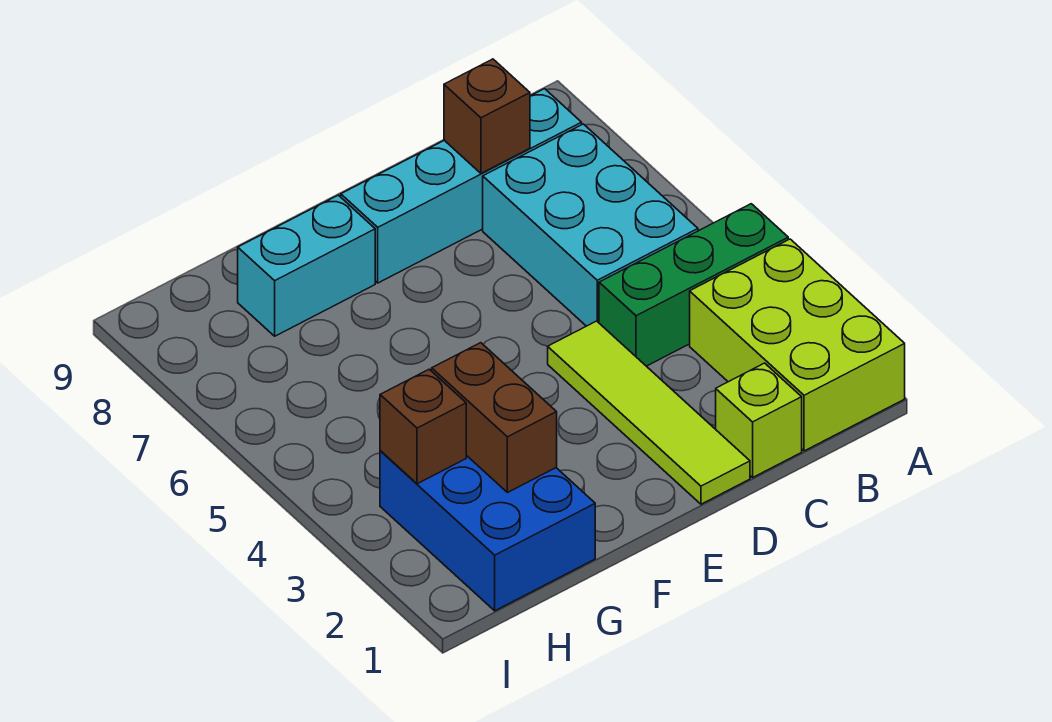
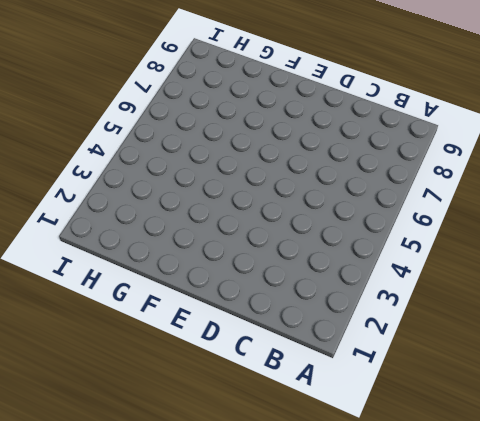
none -> lime 2x3 brick [690,239,905,451]
none -> green 1x3 brick [599,204,788,366]

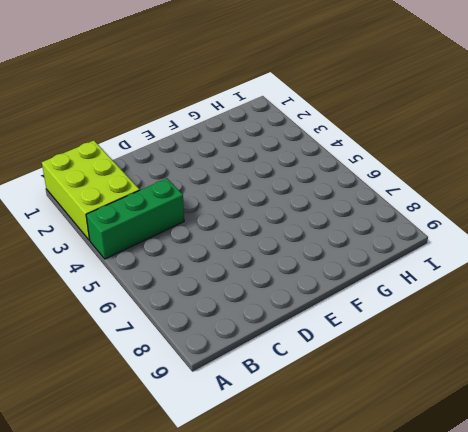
none -> cyan 2x3 brick [483,124,698,326]
none -> cyan 1x4 brick [341,89,582,283]

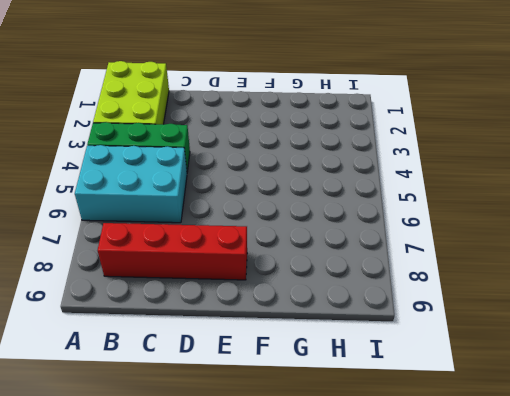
cyan 2x3 brick [75,145,187,223] -> cyan 2x3 brick turned to [483,124,698,326]
red 1x4 brick [98,223,247,280] -> cyan 1x4 brick [341,89,582,283]
none -> lime 1x1 brick [716,363,802,478]
none -> lime 1x4 tile [548,321,750,504]

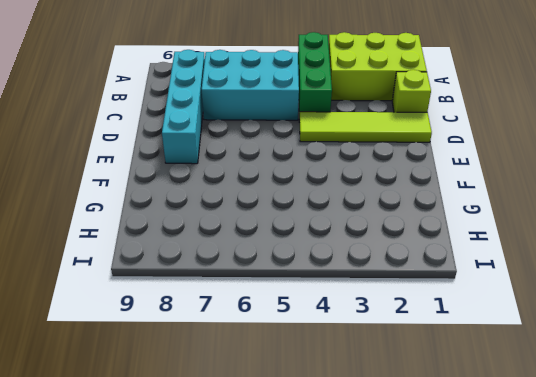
none -> cyan 1x2 brick [238,195,375,336]
none -> blue 2x3 brick [380,451,595,611]

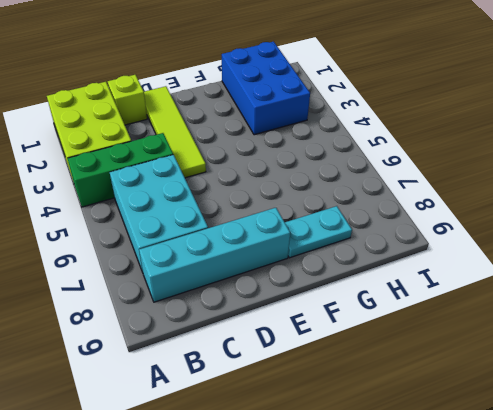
cyan 1x2 plate [285,206,352,258] -> cyan 1x2 brick [238,195,375,336]
none -> brown 1x1 brick [444,59,530,173]
none -> brown 1x2 brick [432,343,557,493]

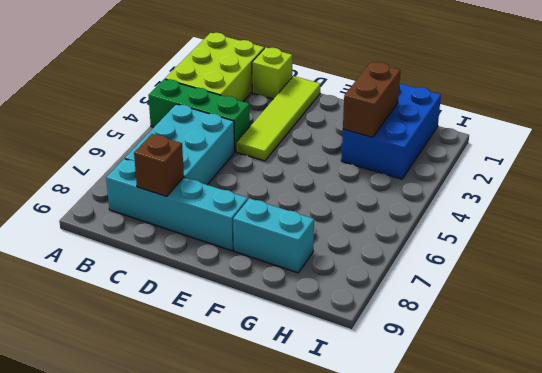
none -> brown 1x1 brick [380,369,466,484]

